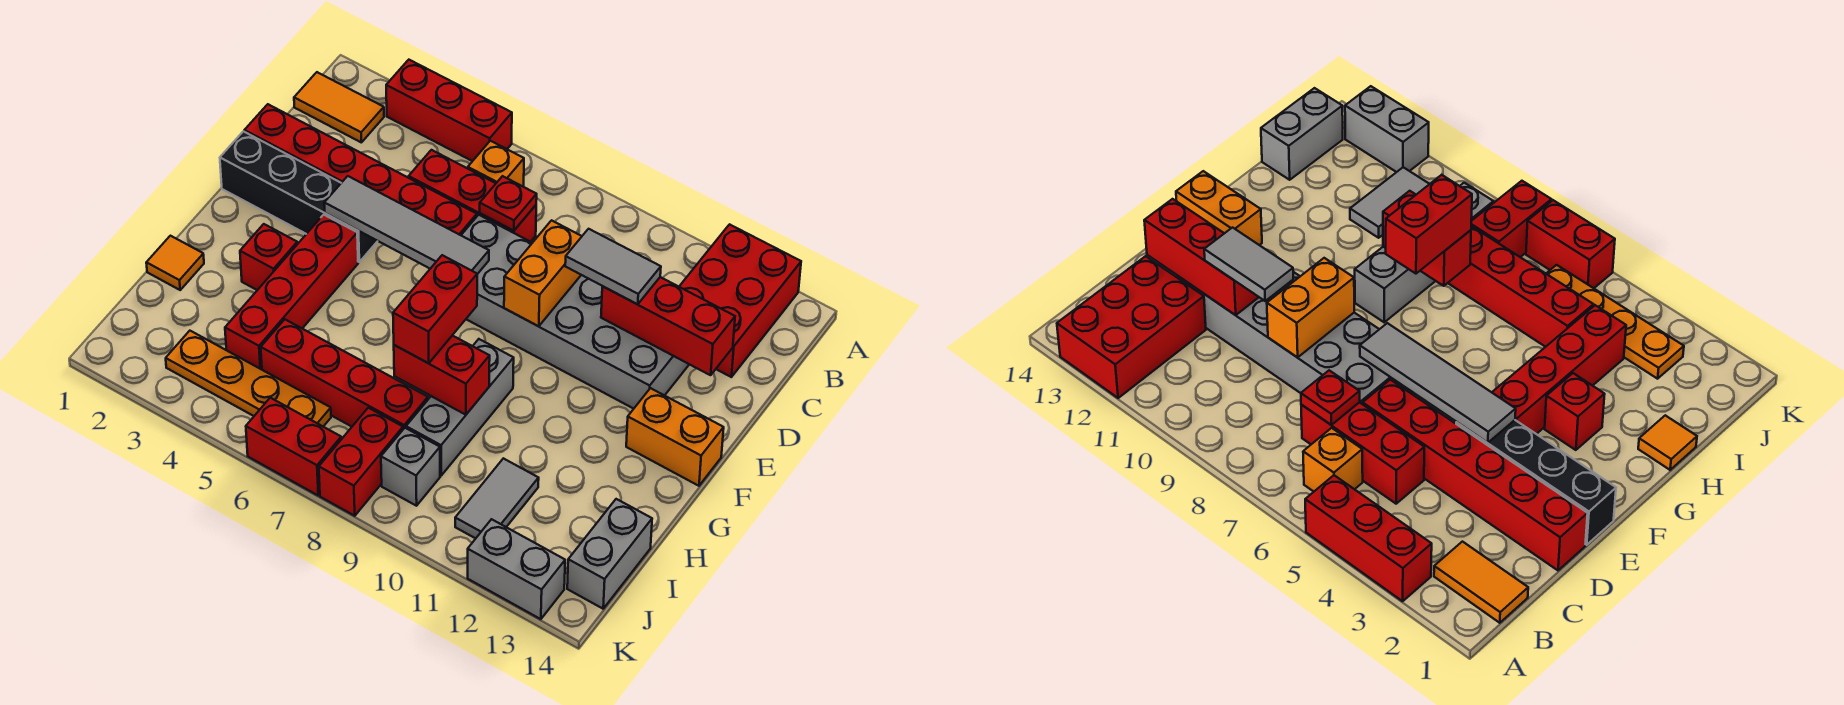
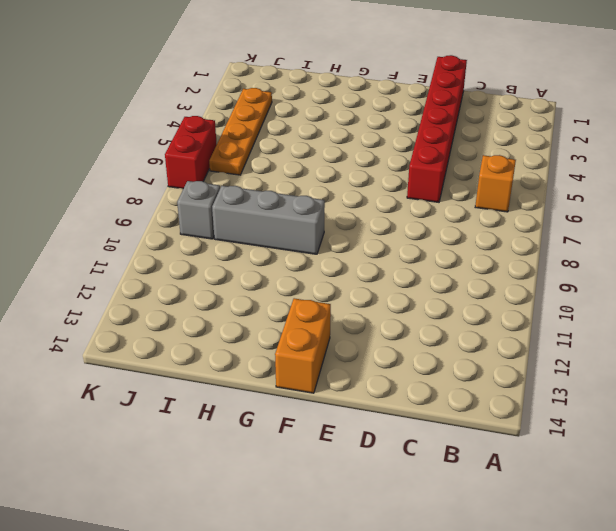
none -> red 1x3 brick [386,60,512,161]
none -> red 2x3 brick [679,224,801,377]
none -> orange 1x2 tile [294,72,384,143]

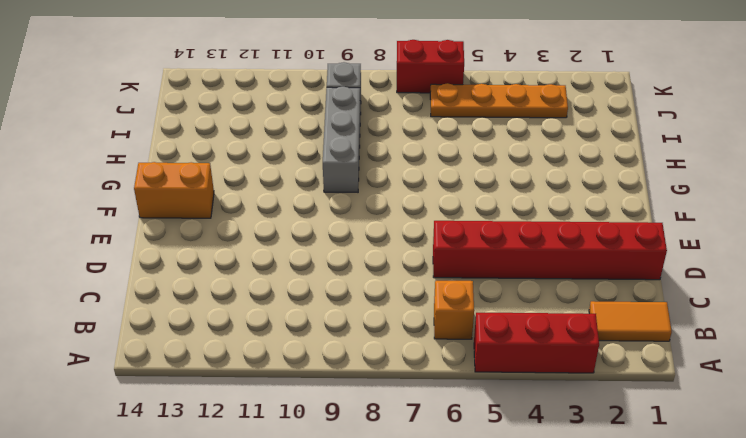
none -> red 2x3 brick [679,224,801,377]
none -> red 1x3 brick [409,150,536,242]
none -> grey 2x6 brick [461,215,689,409]

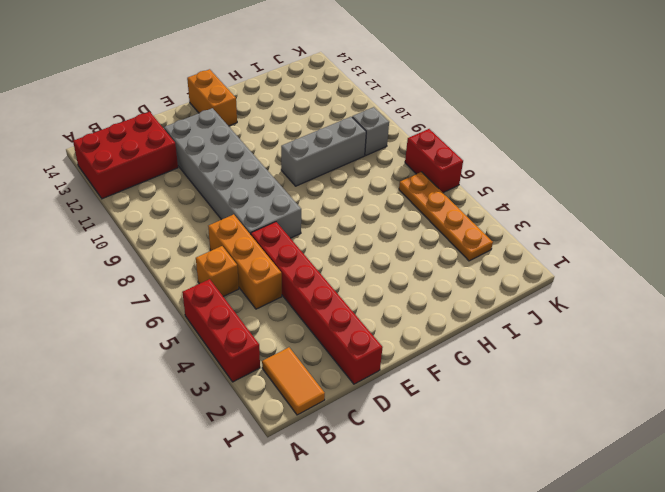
orange 1x3 brick [208,214,282,309] -> red 1x3 brick [409,150,536,242]
none -> black 1x4 brick [220,131,377,262]
none -> red 1x4 brick [225,215,358,370]
none -> red 1x1 brick [240,224,297,290]

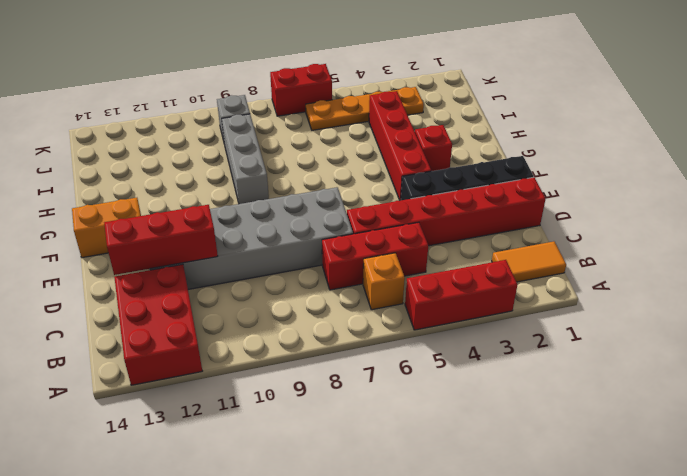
none -> orange 1x1 tile [146,236,204,290]
none -> red 1x4 brick [261,319,428,429]
none -> grey 1x2 tile [455,458,539,538]

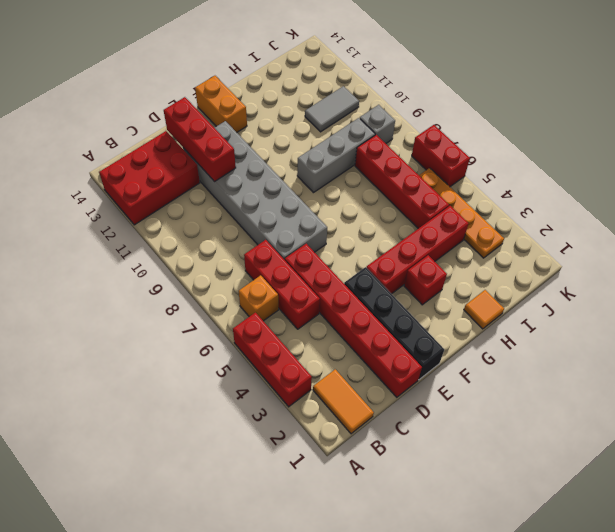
none -> grey 1x2 brick [567,499,652,609]
none -> red 1x2 brick [319,408,403,516]
none -> grey 1x2 brick [468,519,565,619]

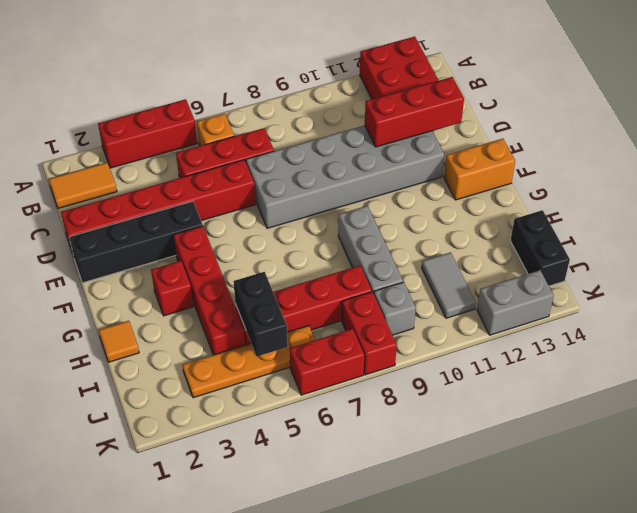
black 1x2 brick [233,272,288,356] -> none
black 1x2 brick [510,210,570,286] -> grey 1x2 brick [567,499,652,609]
none -> red 1x1 plate [480,176,537,231]
none -> orange 1x2 brick [504,220,582,326]
none -> grey 1x4 tile [324,176,489,274]

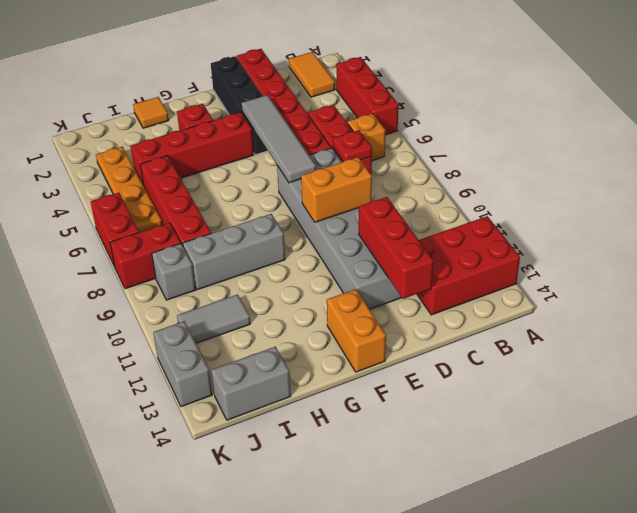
none -> red 1x2 brick [394,335,490,415]
none -> grey 1x2 tile [565,229,661,304]
none -> red 1x2 brick [393,255,477,363]

